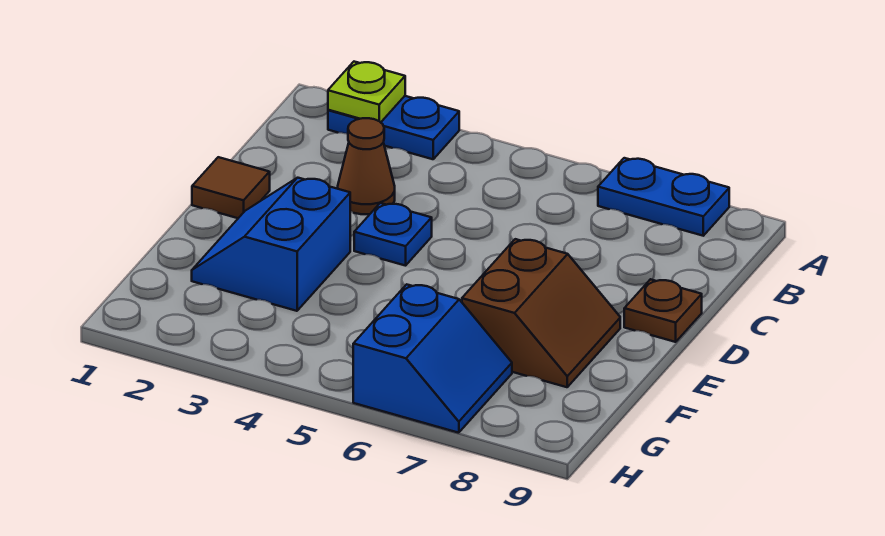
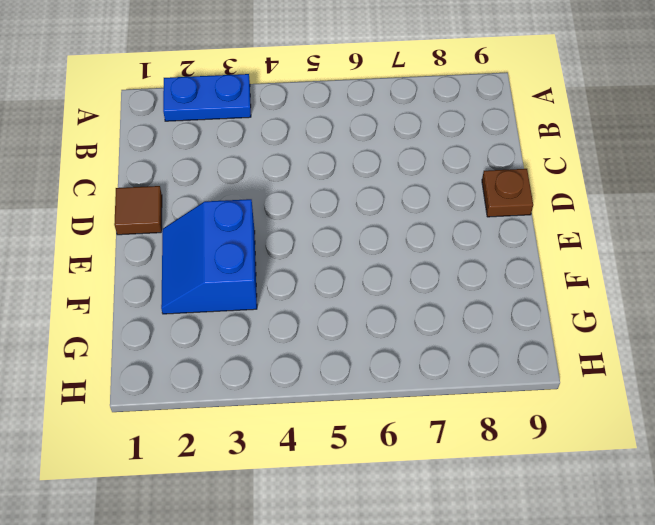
none -> blue 1x2 plate [598,158,729,236]
none -> brown 1x1 cone [338,118,395,214]

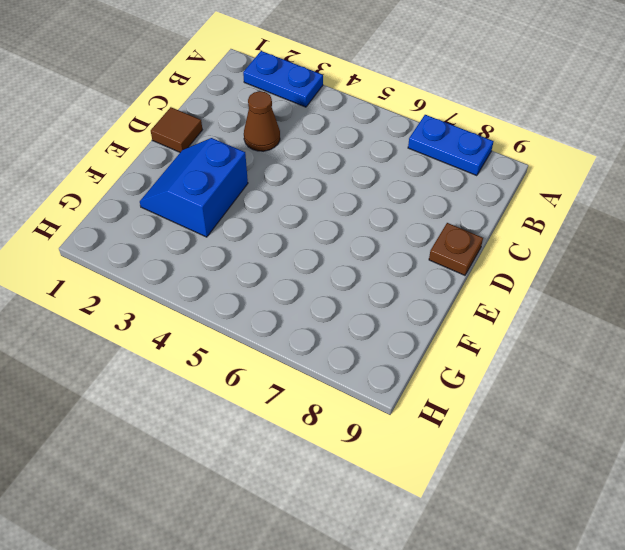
none -> blue 1x1 plate [354,203,432,266]
none -> brown 2x2 slope [462,239,620,387]

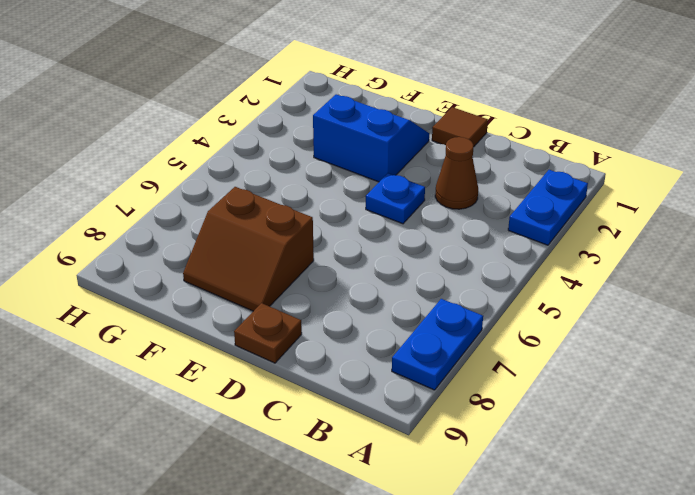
none -> blue 2x2 slope [353,284,512,433]
none -> lime 1x1 plate [328,62,405,122]

